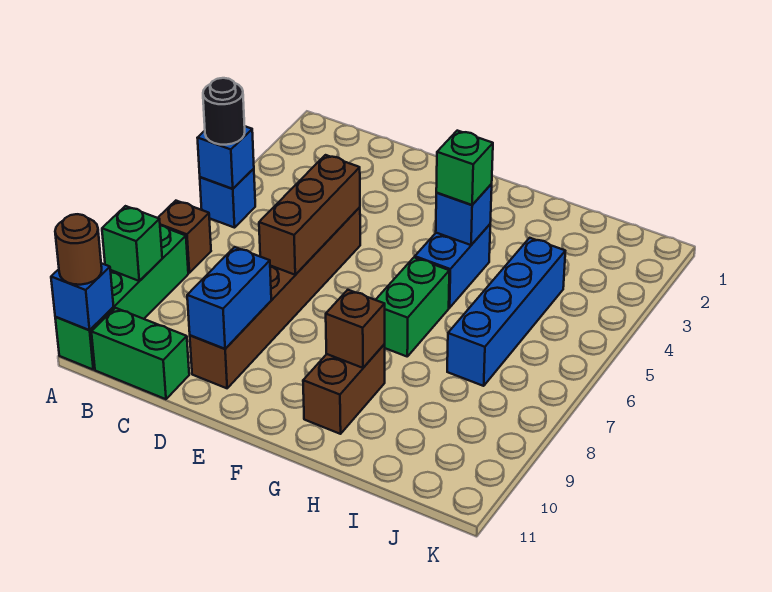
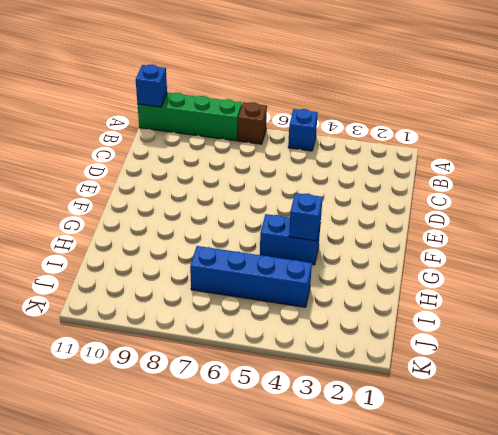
none -> green 1x2 brick [91,308,189,399]
none -> brown 1x6 brick [190,207,360,388]
none -> green 1x2 brick [376,257,449,356]

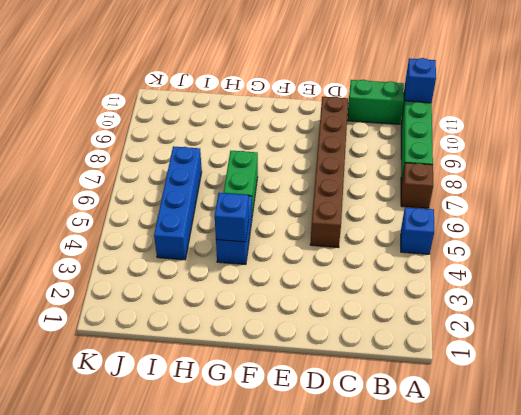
none -> brown 1x2 brick [303,344,385,434]
none -> blue 1x1 brick [198,126,254,189]
none -> green 1x1 brick [102,206,162,281]

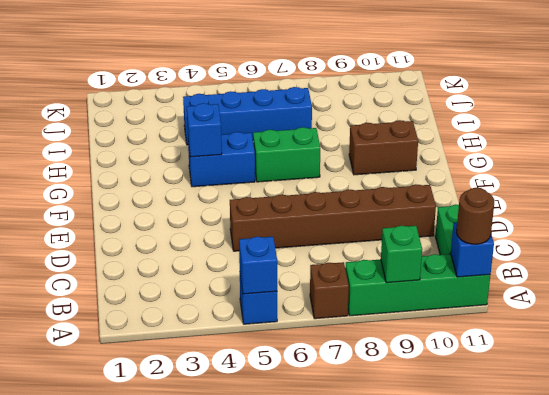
none -> brown 1x3 brick [259,155,360,275]
none -> blue 1x2 brick [187,247,271,349]
none -> brown 1x1 brick [326,290,385,368]

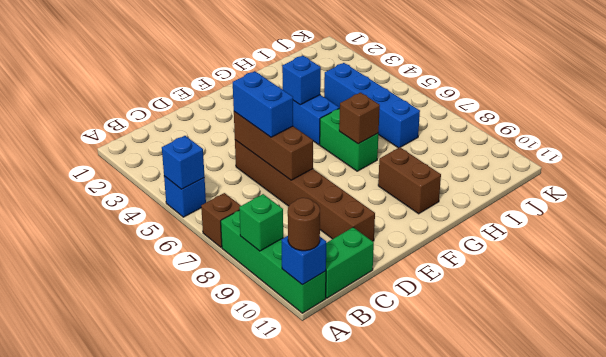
blue 1x2 brick [233,71,293,137] -> blue 1x2 brick moved to [187,247,271,349]
brown 1x1 brick [339,93,380,144] -> brown 1x1 brick moved to [326,290,385,368]
none -> black 1x1 round brick [203,78,245,145]
none -> green 1x1 brick [436,131,493,205]

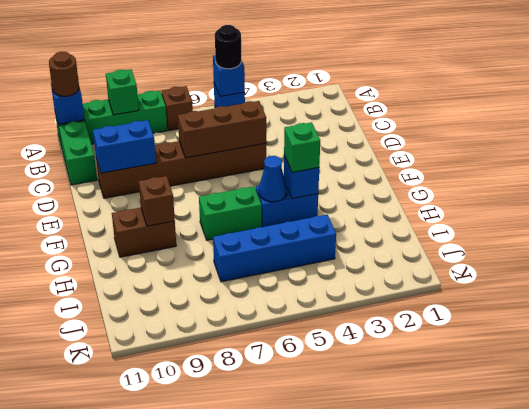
blue 1x1 cone [259,156,287,202] -> none

